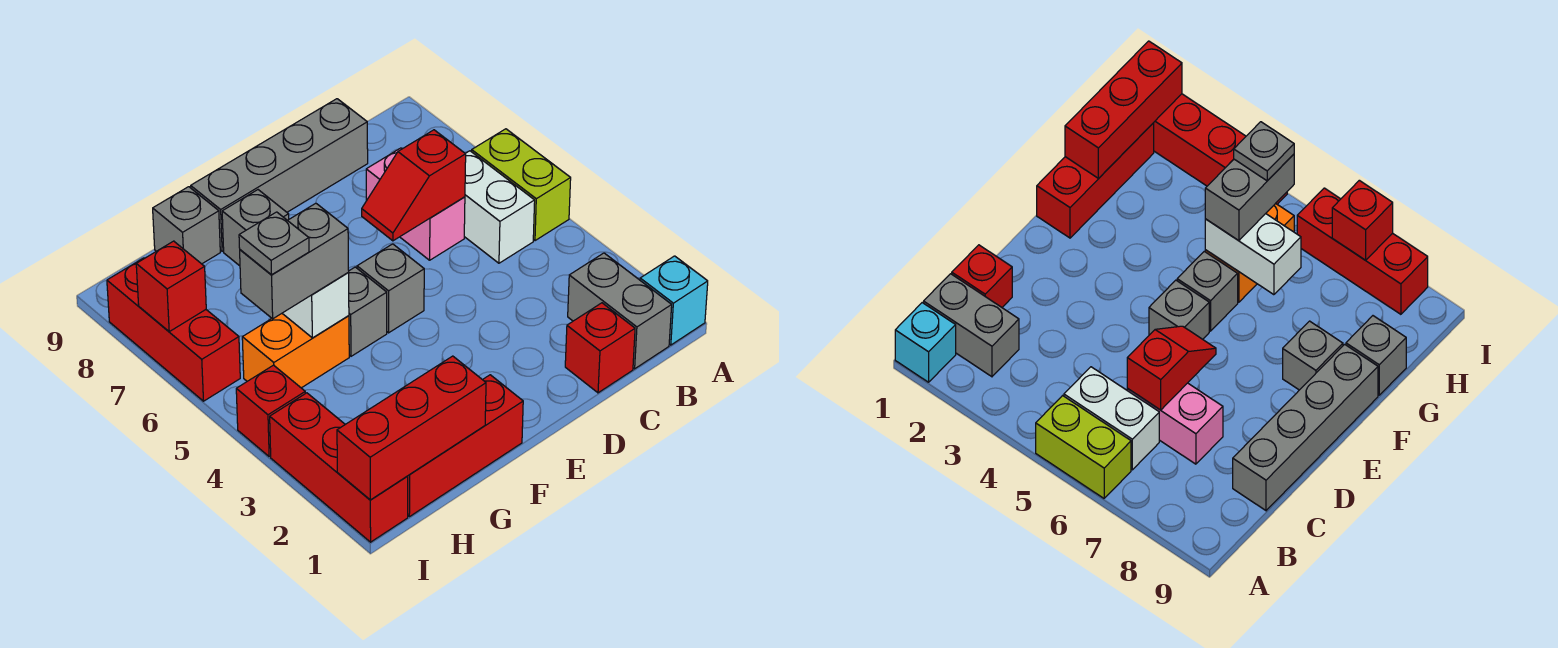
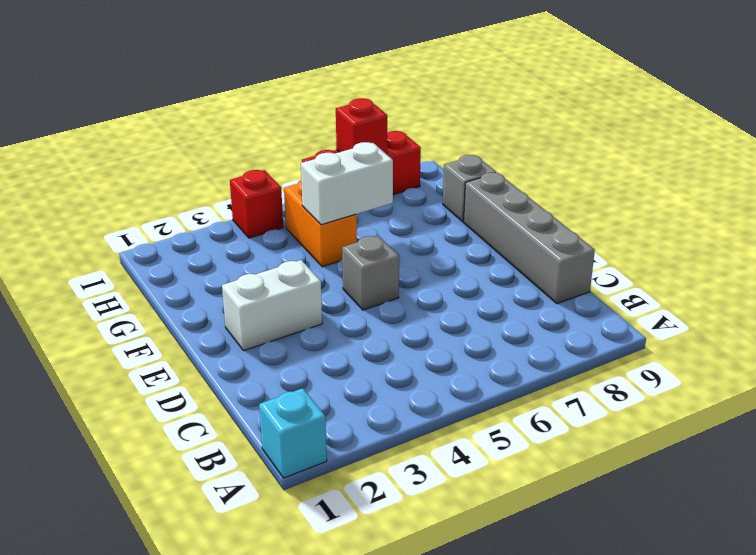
white 1x2 brick [222,260,322,351] -> white 1x2 brick moved to [464,151,535,263]
none -> lime 1x2 brick [472,129,571,241]
none -> grey 1x2 brick [568,253,672,369]
none -> red 1x1 brick [565,303,635,393]

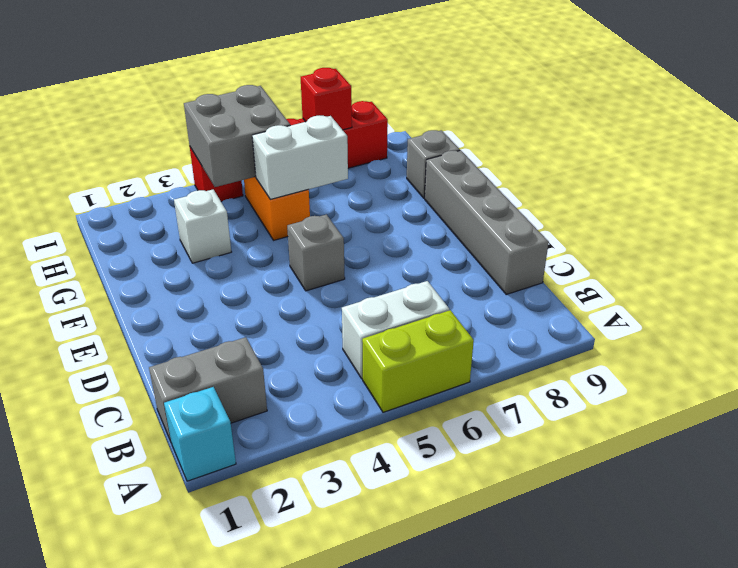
white 1x1 brick [174,190,231,263] -> none
grey 2x2 brick [184,85,290,187] -> none
none -> red 1x1 brick [565,303,635,393]
none -> pink 1x2 brick [366,148,465,260]
none -> red 1x3 brick [408,375,523,517]

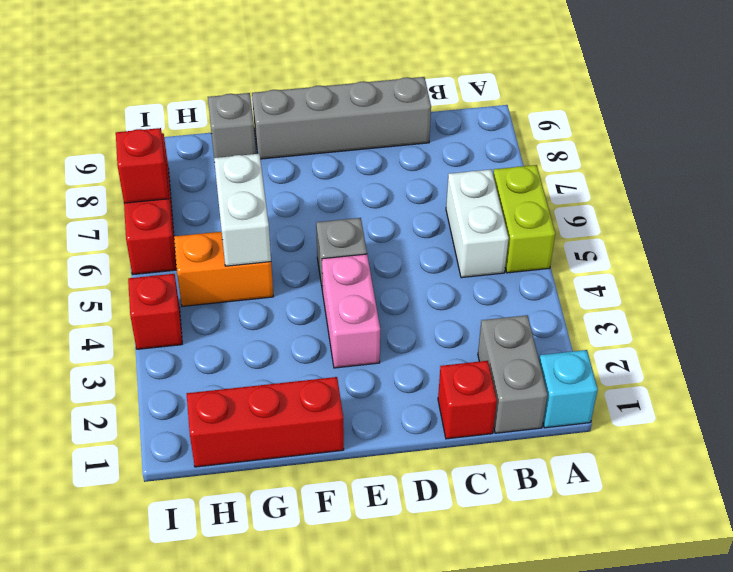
pink 1x2 brick [322,254,380,368] -> pink 1x2 brick moved to [366,148,465,260]
none -> grey 1x1 brick [348,267,387,356]
none -> grey 1x1 brick [222,190,289,266]
none -> red 1x3 brick [270,393,408,542]

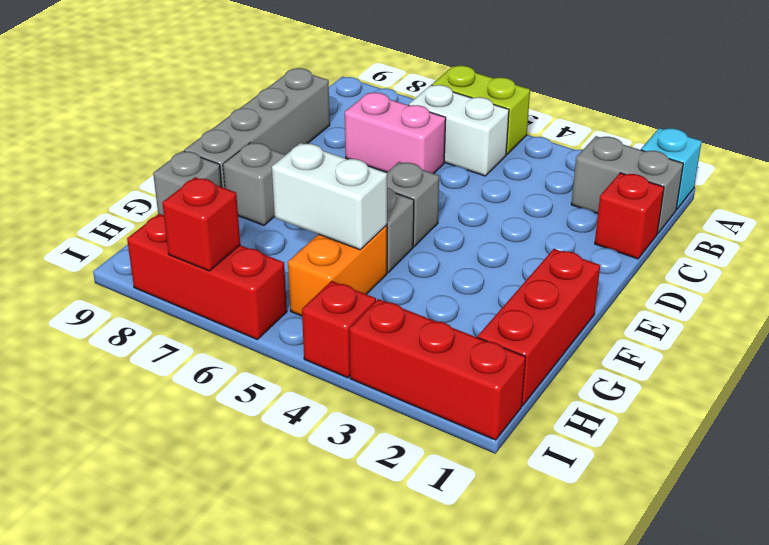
none -> red 1x2 slope [362,130,466,241]
none -> red 1x3 brick [337,356,486,500]
none -> grey 1x2 brick [240,203,349,319]

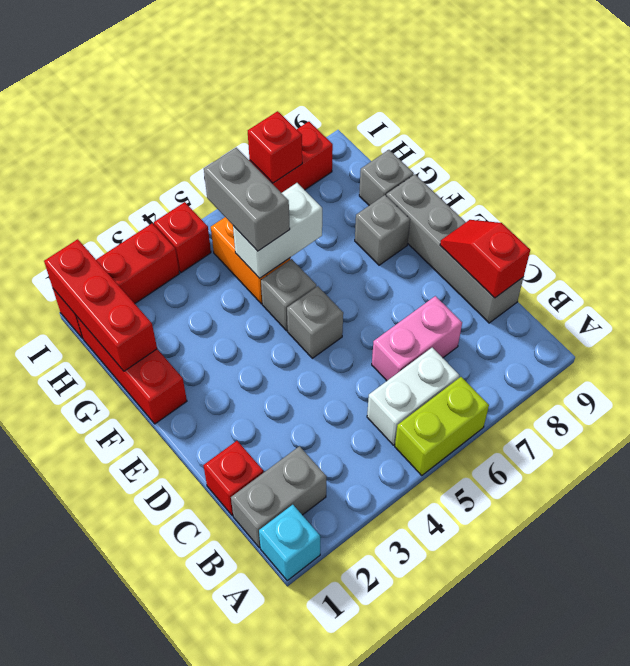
red 1x2 slope [440,220,530,298] -> red 1x2 slope moved to [362,130,466,241]
none -> grey 1x1 plate [239,212,309,275]

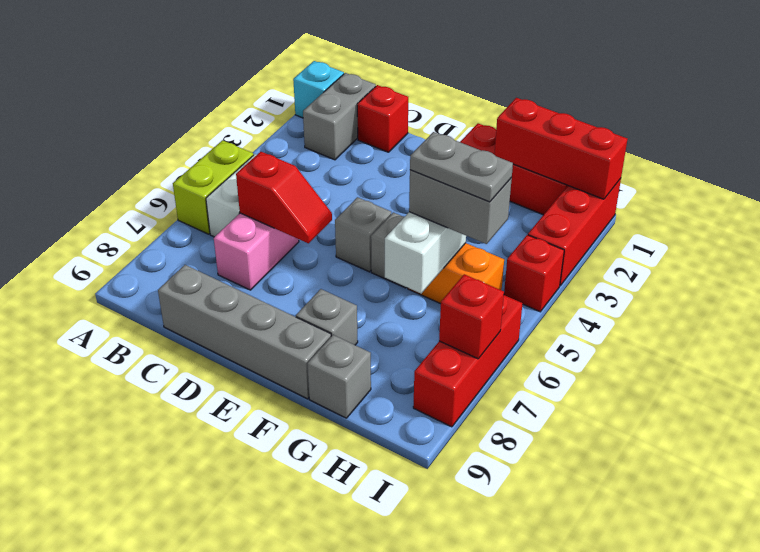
grey 1x2 plate [410,132,513,202] -> grey 1x1 plate [239,212,309,275]

